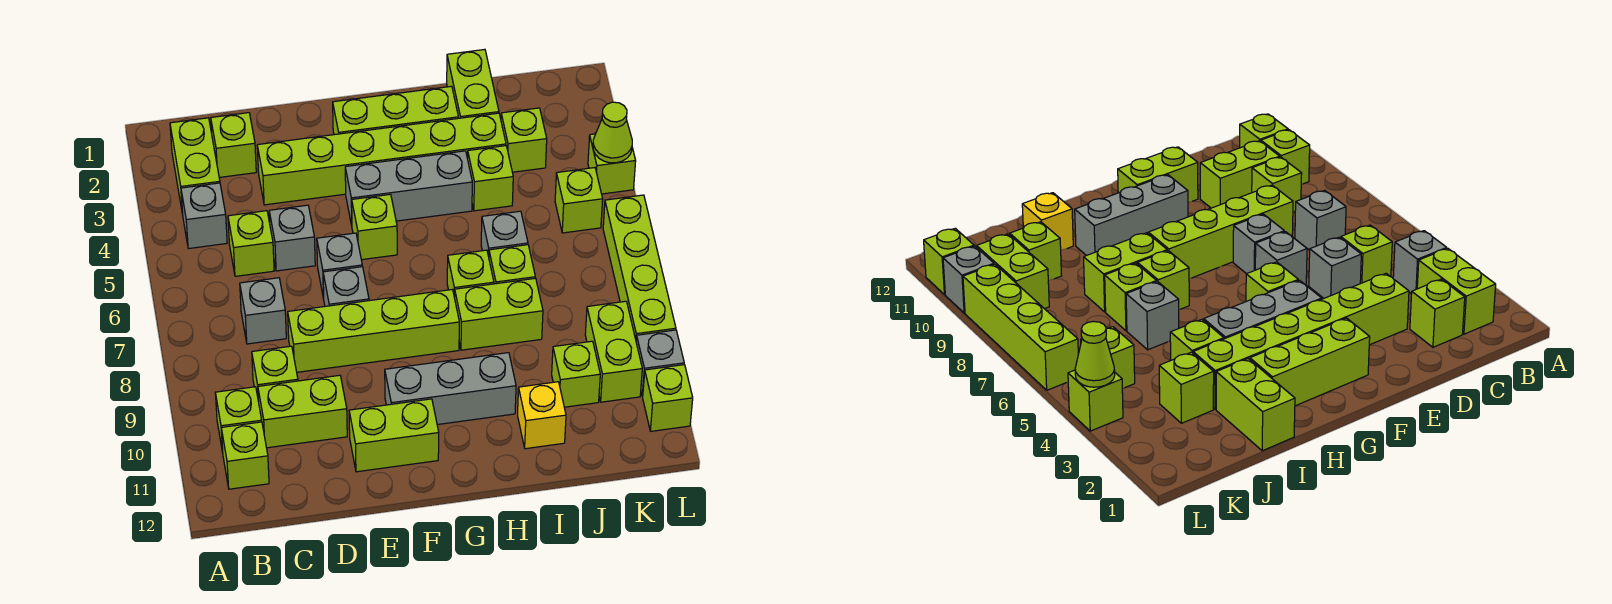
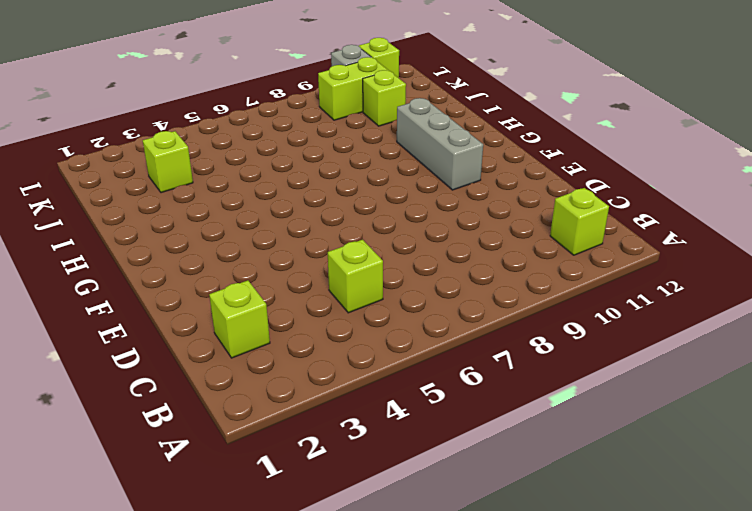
none -> lime 1x2 brick [170,118,220,213]
none -> grey 1x1 brick [181,183,227,249]
none -> lime 1x1 brick [215,387,262,452]
none -> grey 1x1 brick [240,278,286,344]

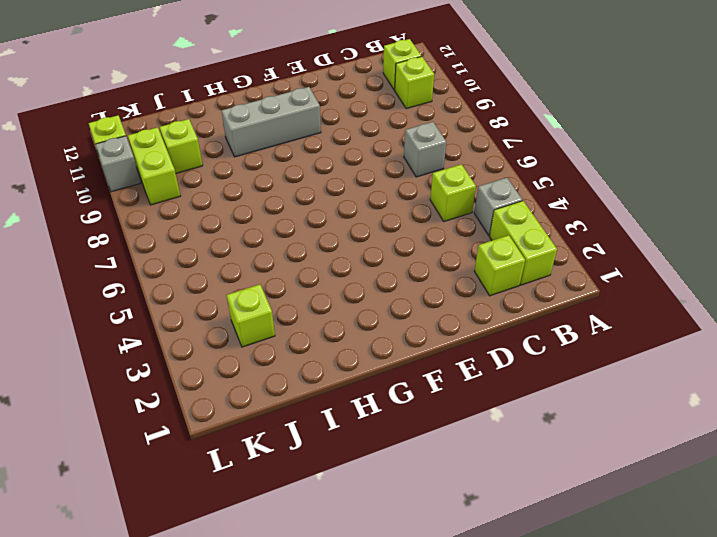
none -> lime 1x1 brick [252,346,298,402]
none -> lime 1x2 brick [258,375,347,448]
none -> lime 1x6 brick [257,113,506,205]
none -> grey 1x1 brick [269,205,315,271]

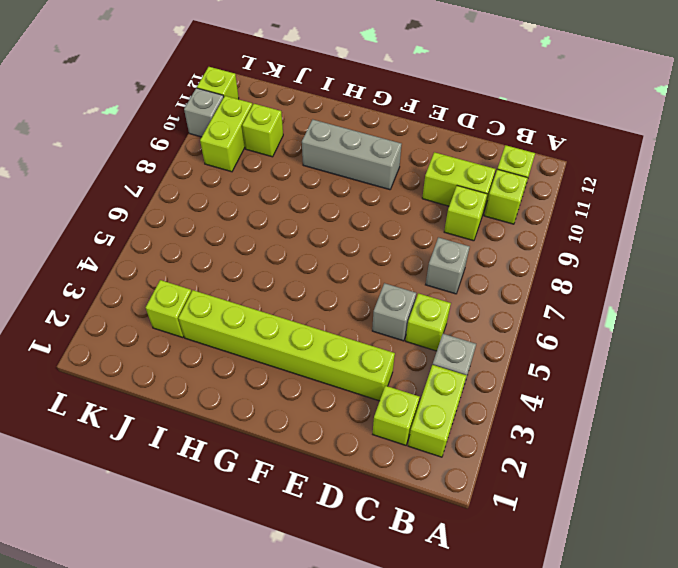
none -> lime 1x4 brick [288,290,459,372]
none -> grey 1x1 brick [317,233,362,298]
none -> grey 1x1 brick [323,267,369,306]
none -> lime 1x2 brick [349,399,439,472]

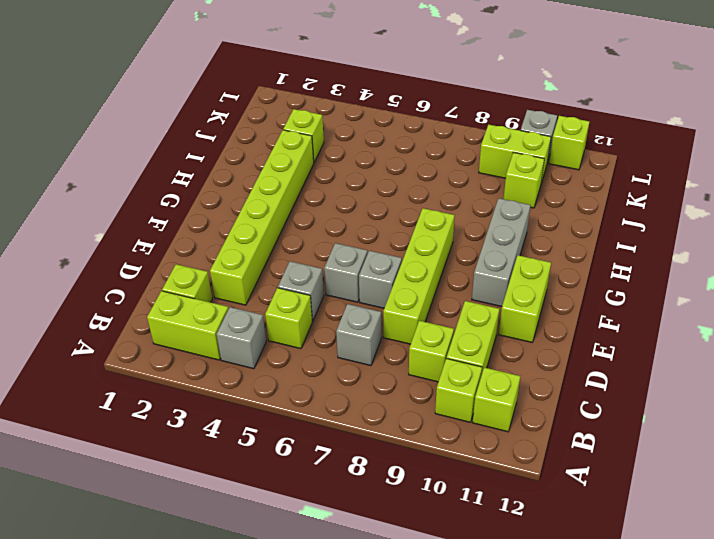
none -> lime 1x3 brick [333,86,458,135]
none -> grey 1x3 brick [345,151,472,225]
none -> lime 1x1 brick [352,194,397,260]
none -> lime 1x1 brick [447,250,494,298]

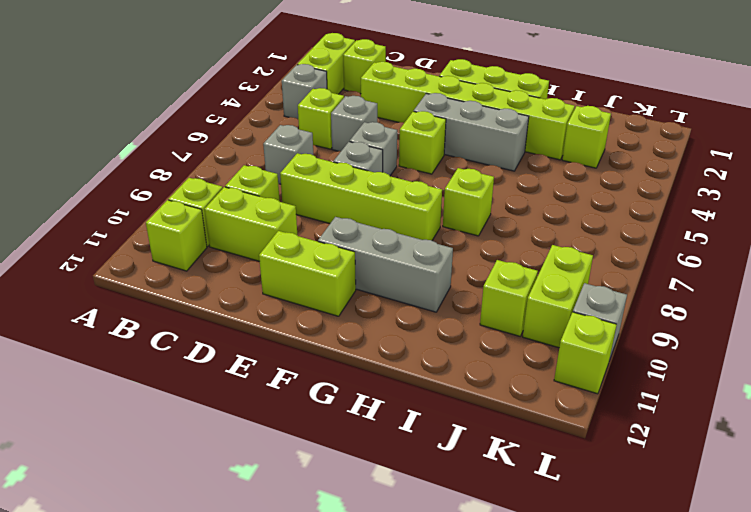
none -> lime 1x2 brick [455,278,543,350]
none -> lime 1x2 brick [447,49,499,118]
none -> lime 1x1 brick [468,146,513,211]
none -> grey 1x1 brick [481,211,528,257]

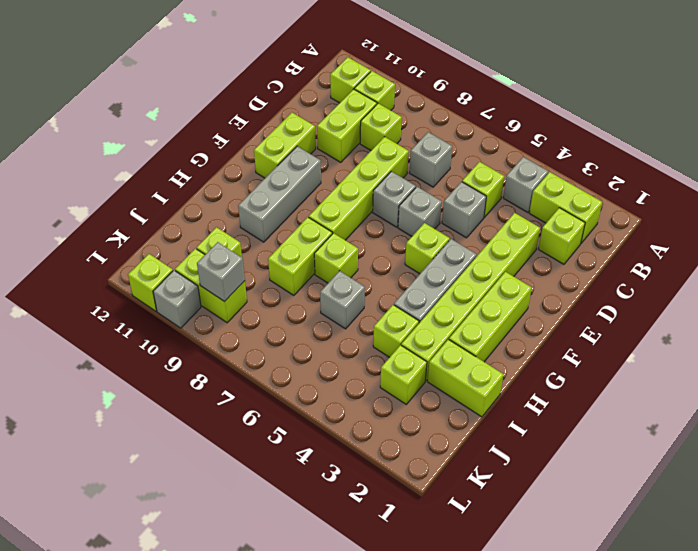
grey 1x1 brick [197,242,245,302] -> none
none -> lime 1x1 brick [489,245,535,284]
none -> yellow 1x1 brick [518,382,566,449]
none -> lime 1x1 brick [555,168,603,233]
none -> lime 1x1 brick [588,134,636,194]

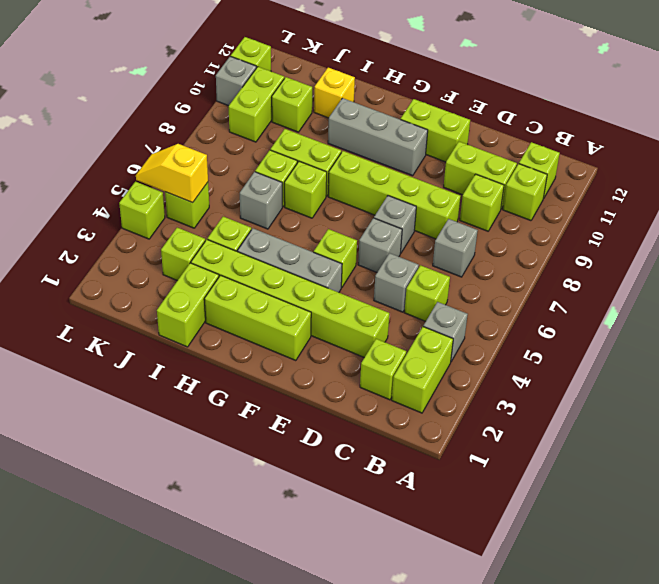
yellow 1x2 slope [136,144,208,203] -> none
none -> lime 1x4 brick [603,195,676,339]
none -> lime 1x1 cone [593,102,632,163]

